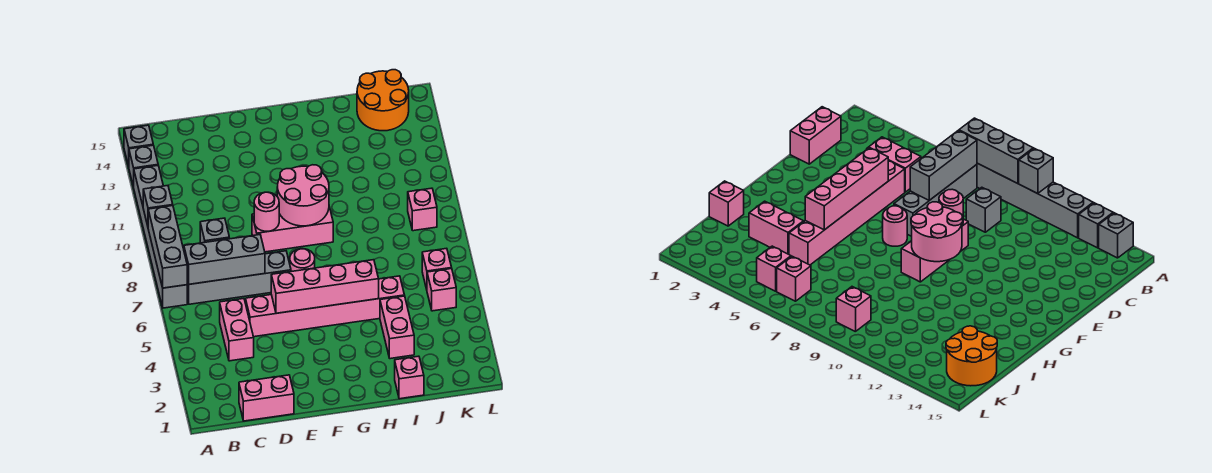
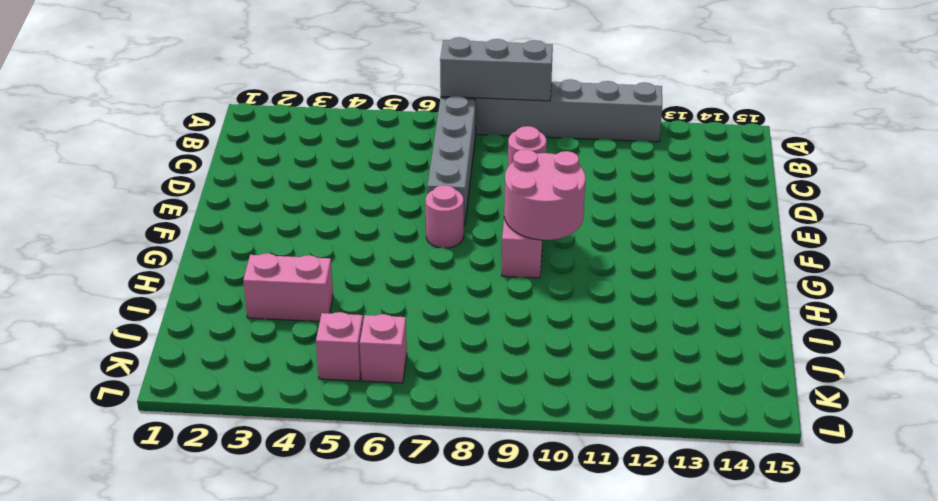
none -> grey 1x1 brick [129,145,158,187]
none -> grey 1x1 brick [124,125,153,166]
none -> pink 1x2 brick [239,375,294,421]

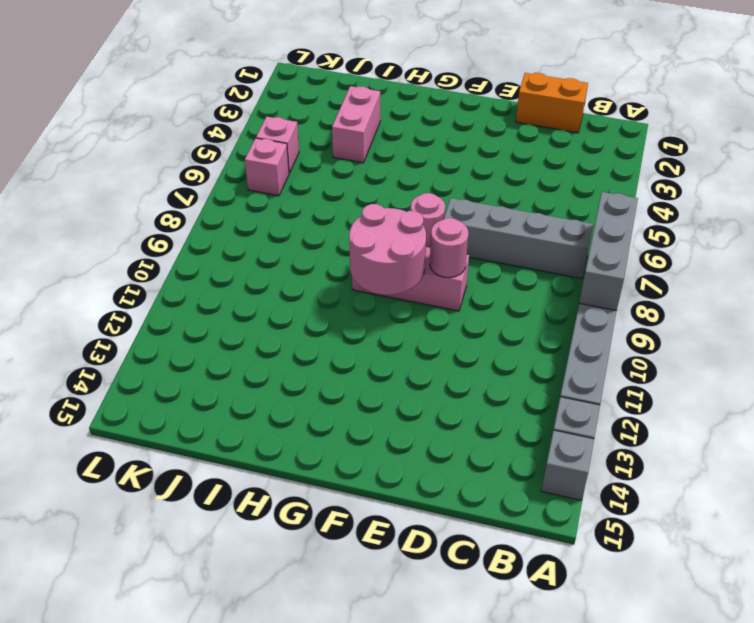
orange 1x2 brick [516,73,588,133] -> pink 1x2 brick [239,375,294,421]
none -> pink 1x2 brick [220,299,254,361]
none -> grey 1x1 brick [200,218,229,243]
none -> pink 1x6 brick [245,276,405,337]

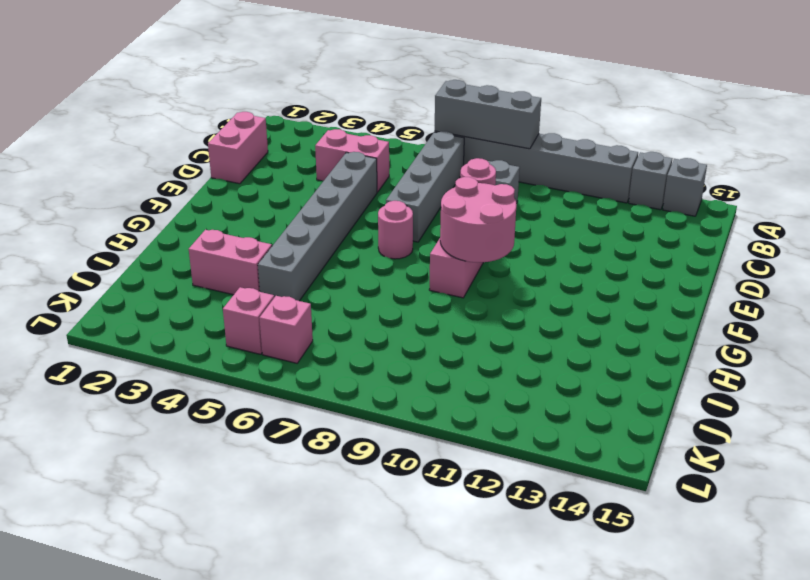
grey 1x6 brick [258,152,377,301] -> pink 1x6 brick [245,276,405,337]
none -> pink 1x1 brick [395,356,424,399]
none -> orange 2x2 round brick [357,70,409,131]
none -> pink 1x1 brick [408,188,437,231]

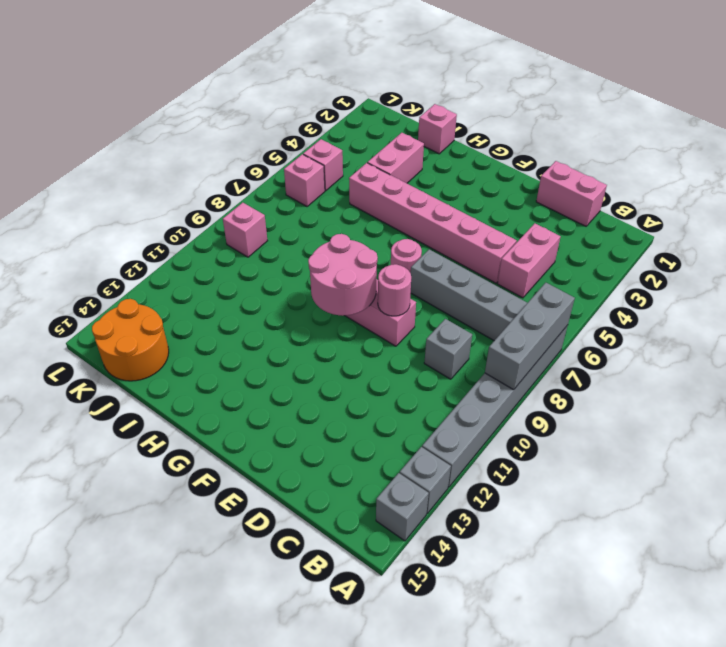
none -> grey 1x1 brick [143,186,173,226]
none -> grey 1x3 brick [184,235,265,284]
none -> pink 1x4 brick [271,260,379,313]

